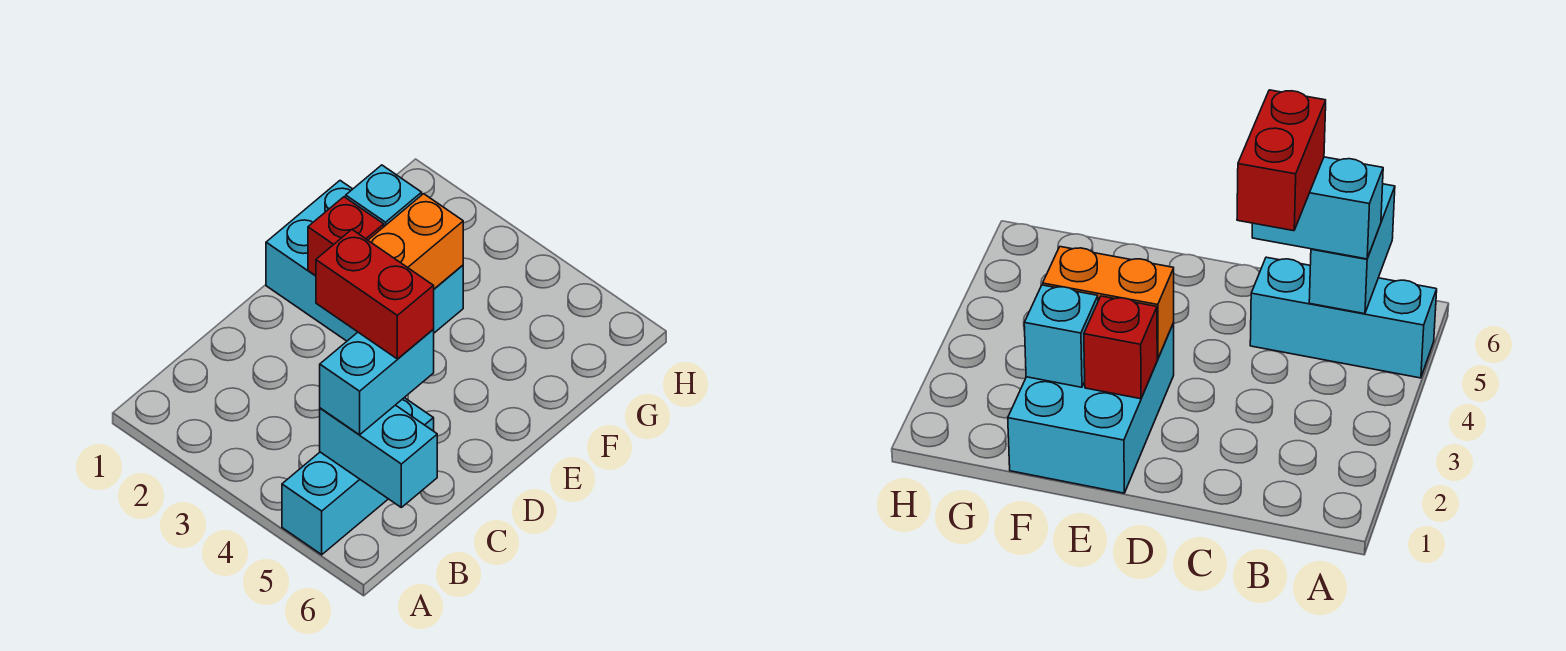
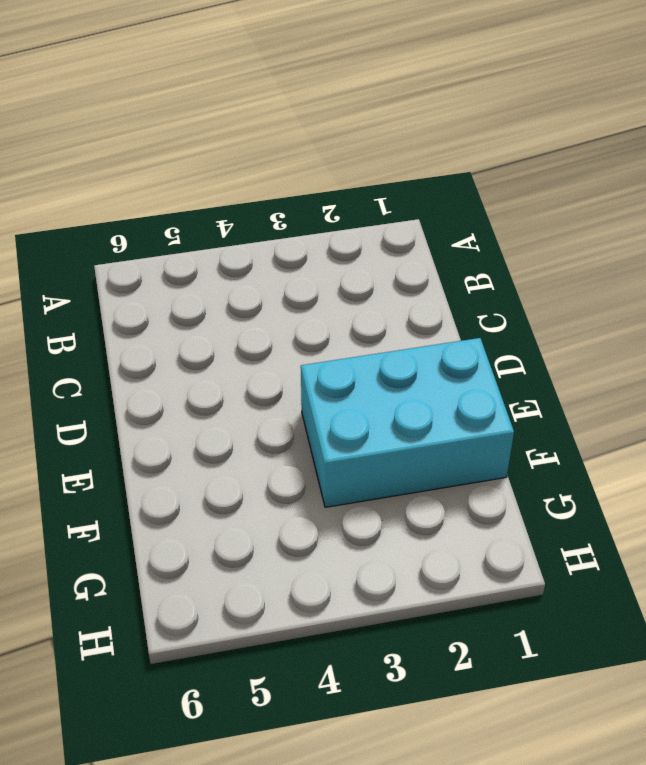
none -> cyan 1x3 brick [282,398,434,555]
none -> cyan 1x2 brick [320,405,437,507]

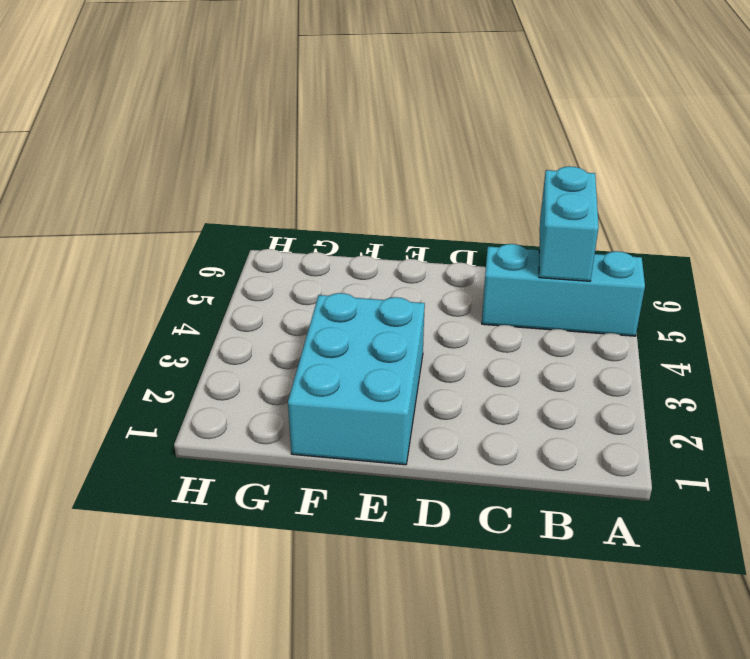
none -> red 1x1 brick [308,197,384,276]
none -> orange 1x2 brick [368,194,463,289]

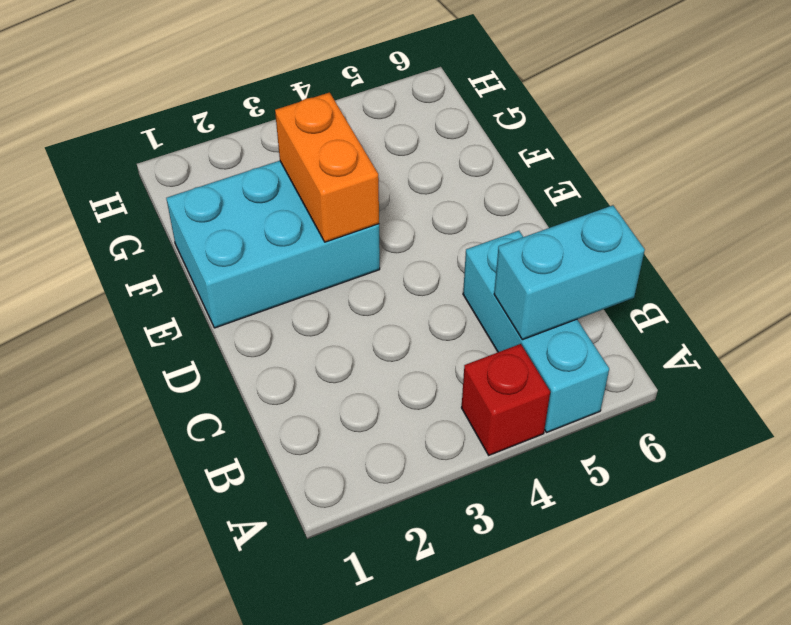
red 1x1 brick [462,344,550,455] -> red 1x1 brick moved to [308,197,384,276]
none -> cyan 1x1 brick [346,165,422,226]
none -> cyan 1x2 brick [320,330,434,435]

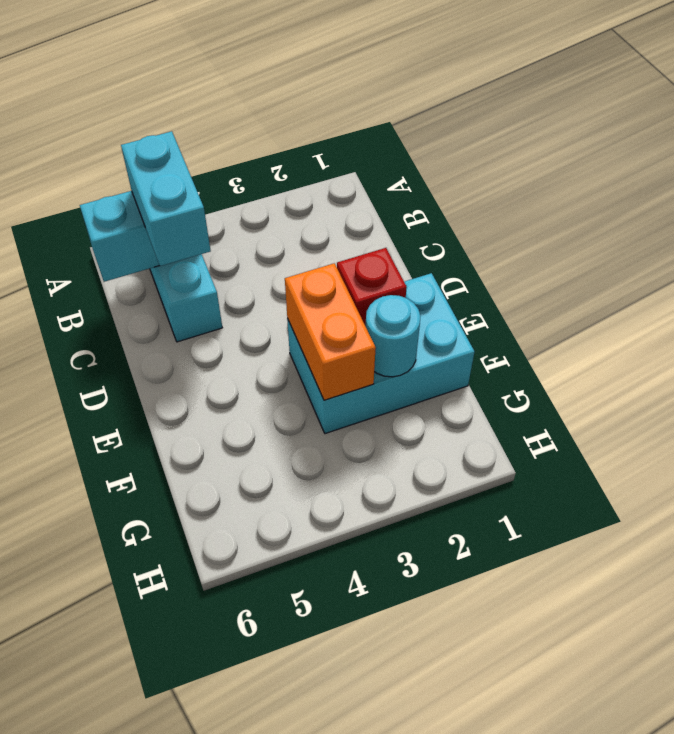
cyan 1x1 round brick [366,295,420,377] -> cyan 1x1 brick [346,165,422,226]
none -> red 1x2 brick [316,230,434,359]

